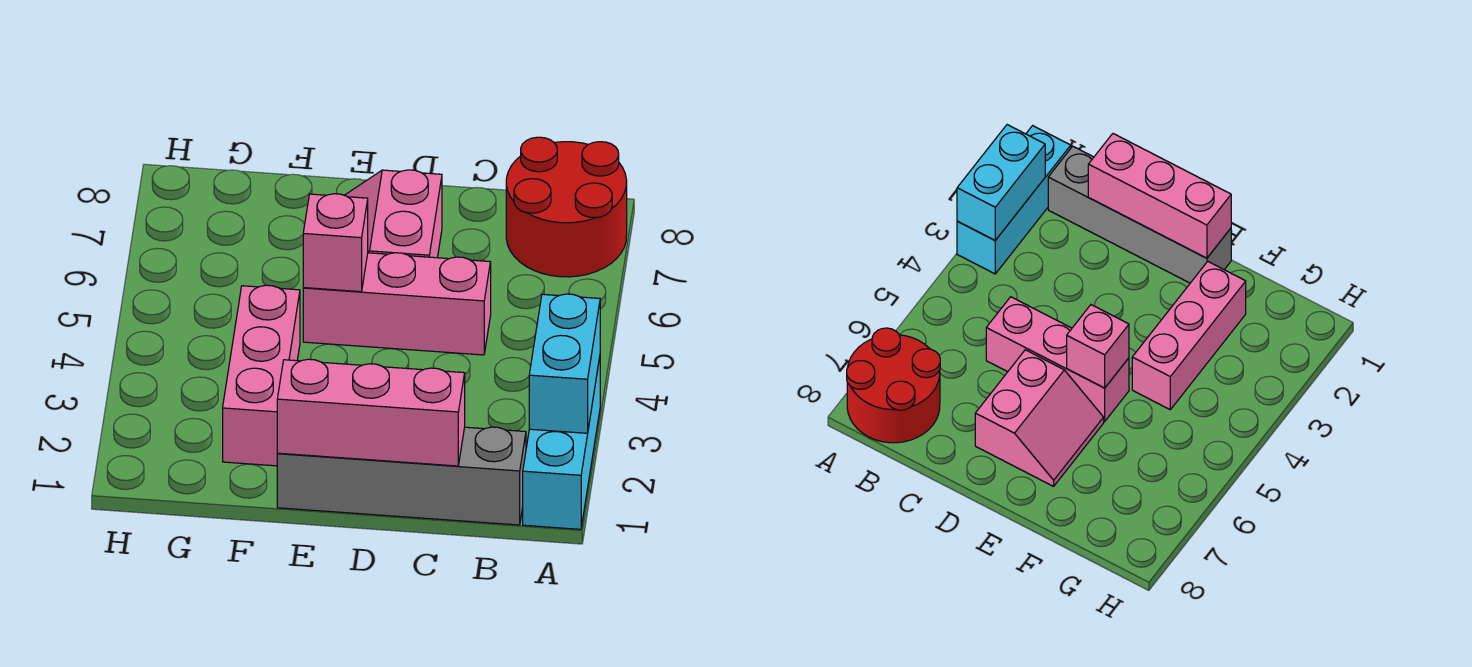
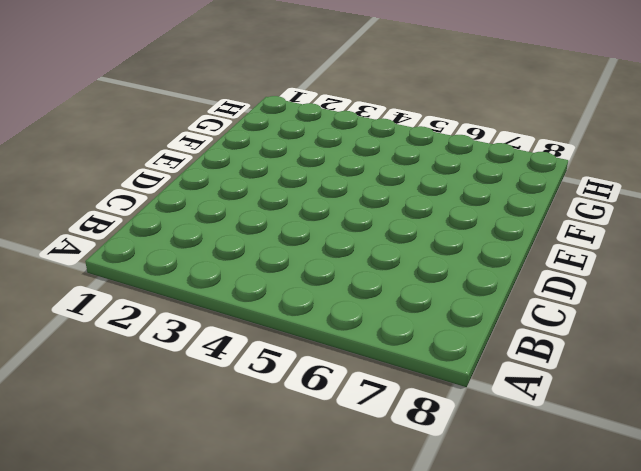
none -> cyan 1x3 brick [523,358,600,529]
none -> red 2x2 round brick [506,137,627,277]

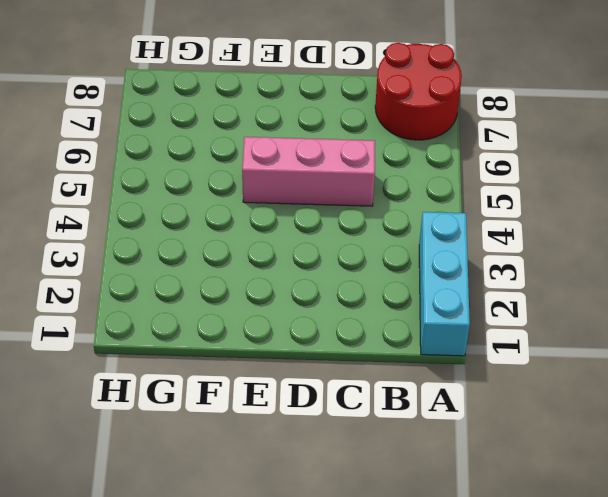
none -> grey 1x4 brick [277,427,526,525]
none -> pink 2x2 slope [345,170,442,258]

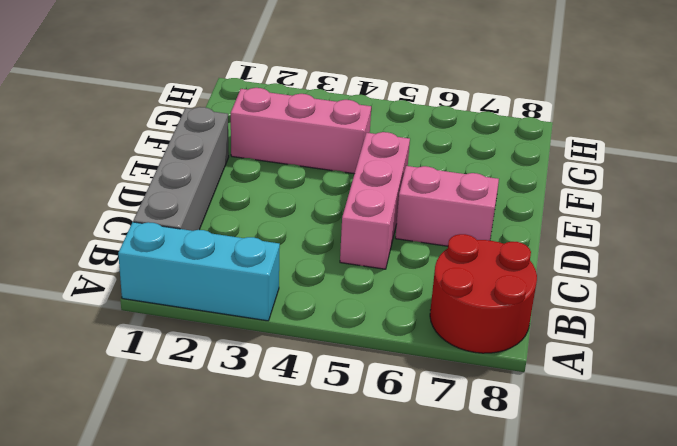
none -> cyan 1x2 brick [529,294,600,433]
none -> pink 1x3 brick [277,359,465,466]

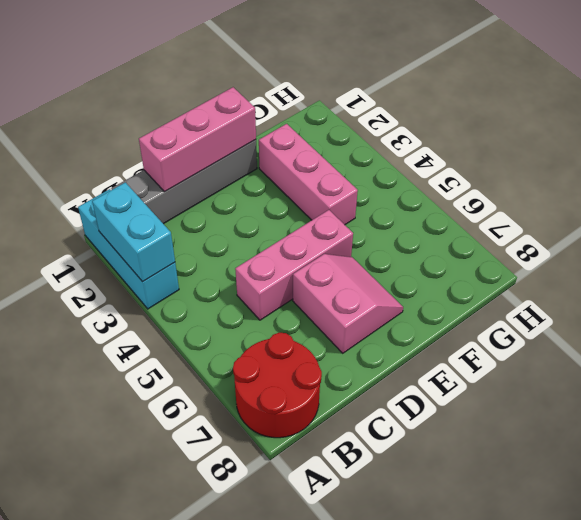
none -> pink 1x1 brick [303,194,368,292]

